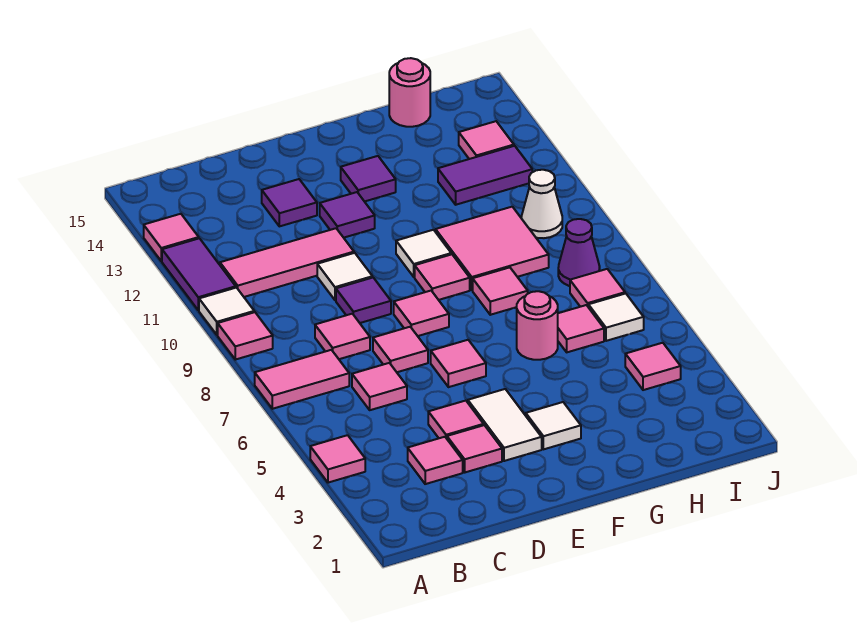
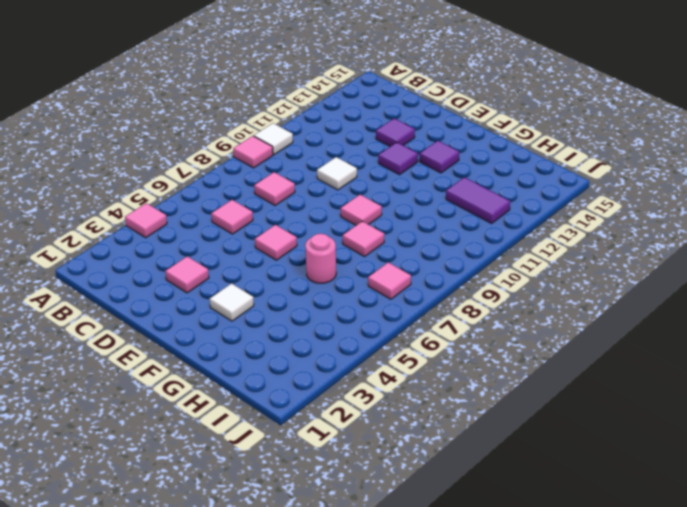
none -> pink 1x2 tile [255,350,349,409]
none -> purple 1x2 tile [162,238,236,310]
none -> pink 1x1 tile [144,214,199,261]
none -> pink 1x3 tile [220,228,354,297]

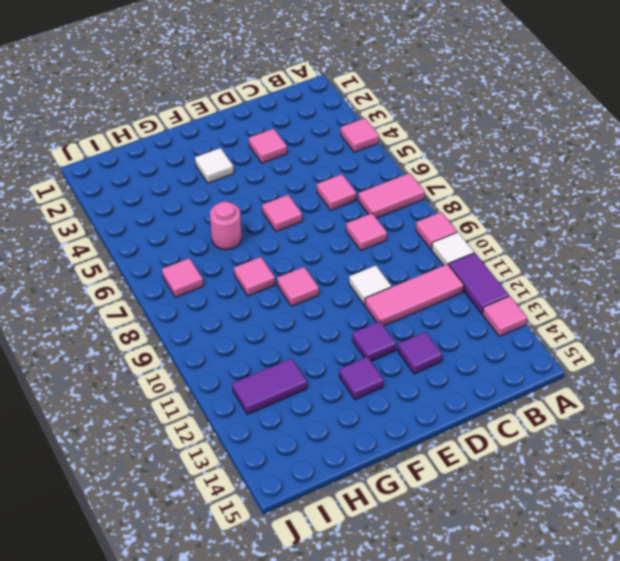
none -> pink 1x1 tile [408,437,463,484]
none -> pink 1x1 tile [428,401,484,439]
none -> pink 1x1 tile [373,327,428,372]
none -> purple 1x1 tile [336,278,391,323]

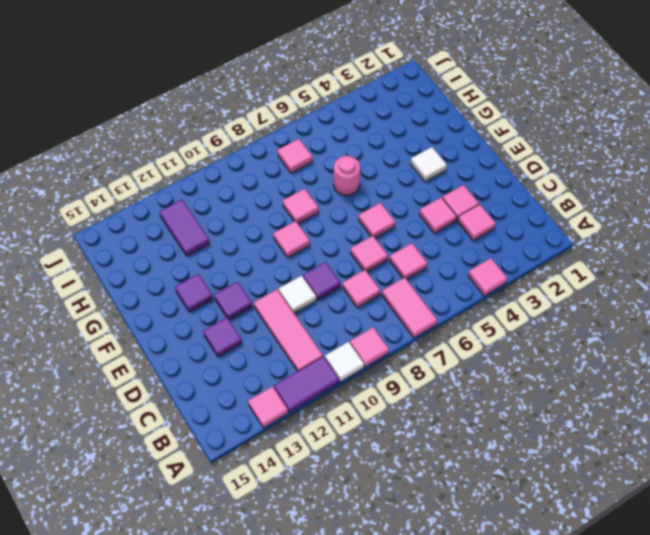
none -> white 1x2 tile [468,389,542,461]
none -> pink 1x1 tile [394,291,449,336]
none -> white 1x1 tile [396,230,451,277]
none -> pink 2x2 tile [436,207,549,290]

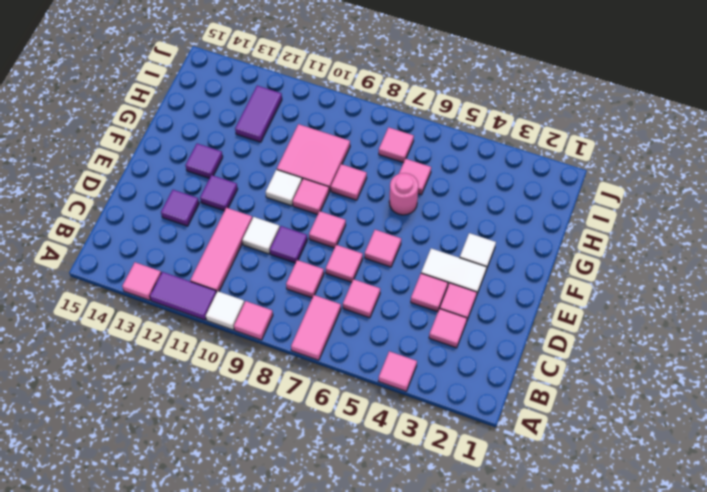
none -> pink 1x1 round brick [389,58,430,127]
none -> pink 1x1 tile [625,343,681,390]
none -> white 1x1 tile [588,294,644,341]
none -> purple 1x1 cone [558,219,600,286]

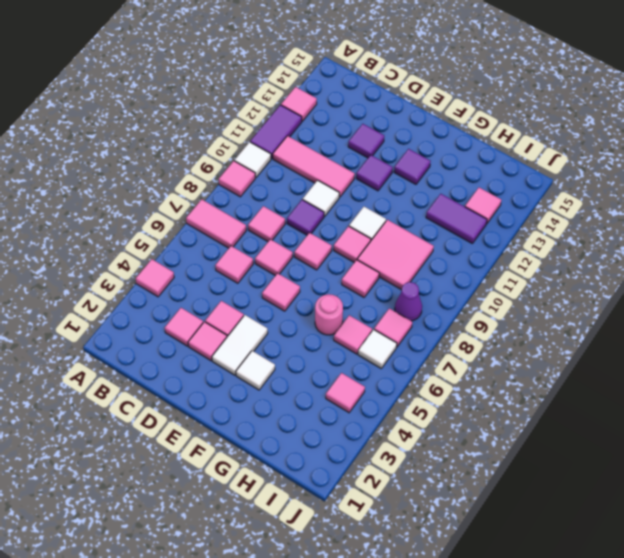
none -> pink 1x1 round brick [389,58,430,127]
none -> white 1x1 cone [521,170,562,238]

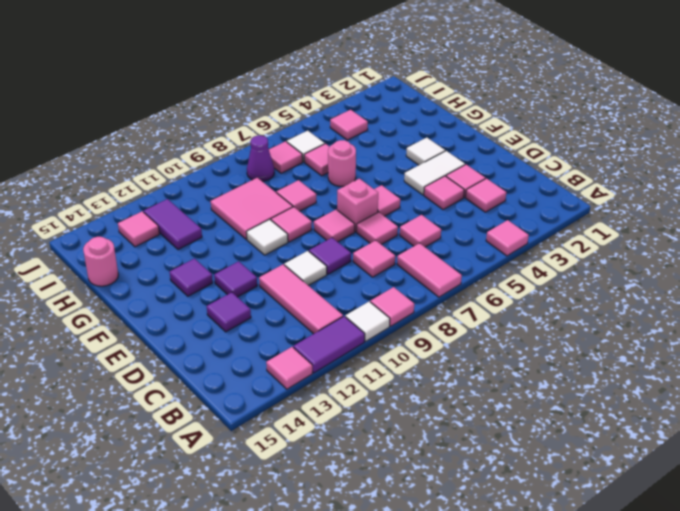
pink 1x1 brick [337,179,378,232] -> none
none -> white 1x1 cone [521,170,562,238]

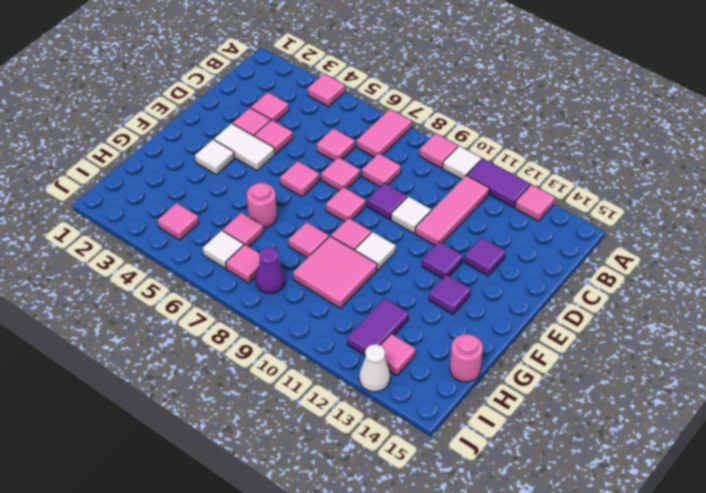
white 1x1 cone [359,344,390,392] -> white 1x1 cone moved to [521,170,562,238]

